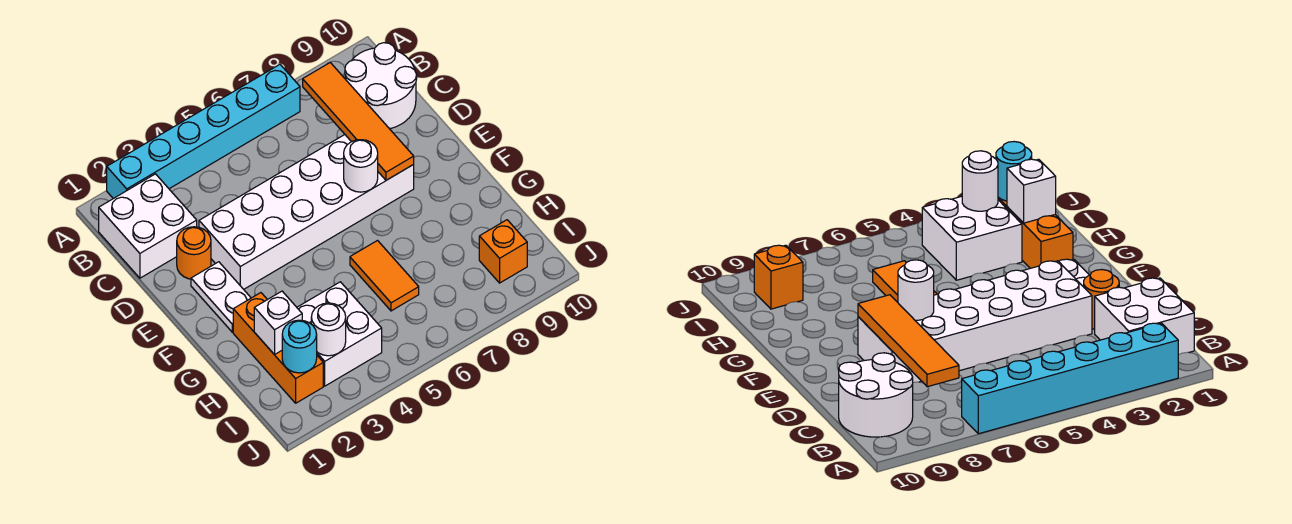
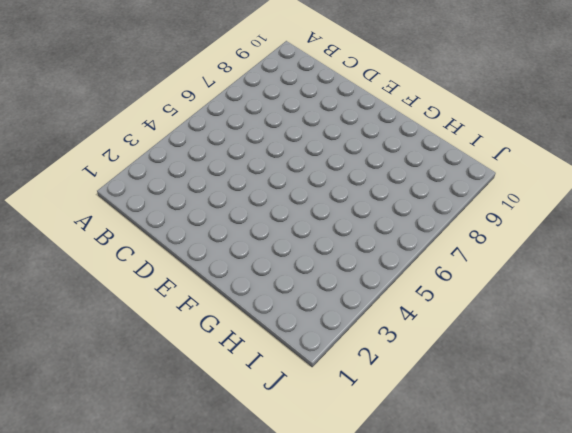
none -> cyan 1x6 brick [107,65,300,199]
none -> white 2x2 brick [99,174,197,278]
none -> white 2x2 round brick [345,43,417,129]

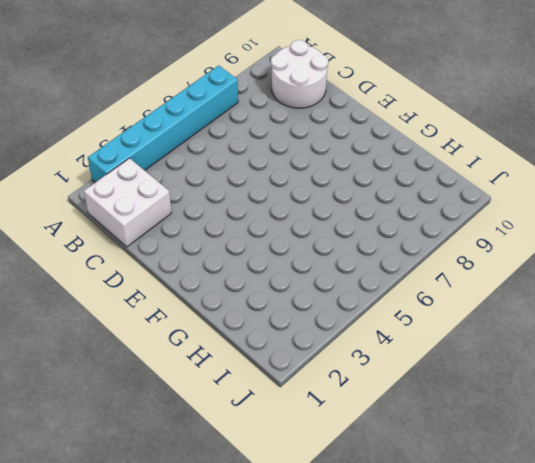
none -> orange 1x1 round brick [177,227,211,279]
none -> white 2x6 brick [199,135,414,289]
none -> white 1x2 plate [191,262,251,332]

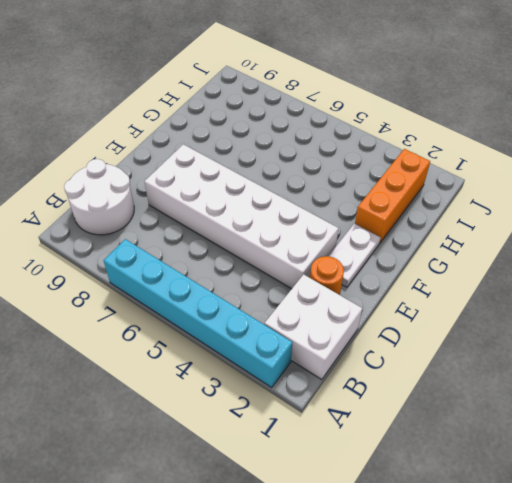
none -> orange 1x2 tile [350,241,419,311]
none -> white 2x2 brick [297,282,382,386]
none -> orange 1x1 brick [479,220,527,283]

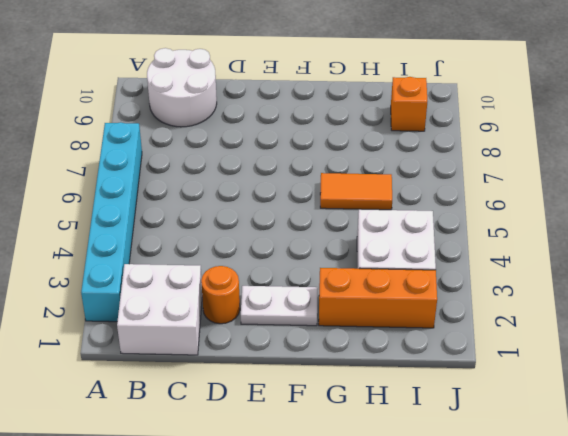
none -> white 2x6 brick [199,135,414,289]
none -> orange 1x4 tile [303,63,414,180]
none -> white 1x1 round brick [344,140,378,192]

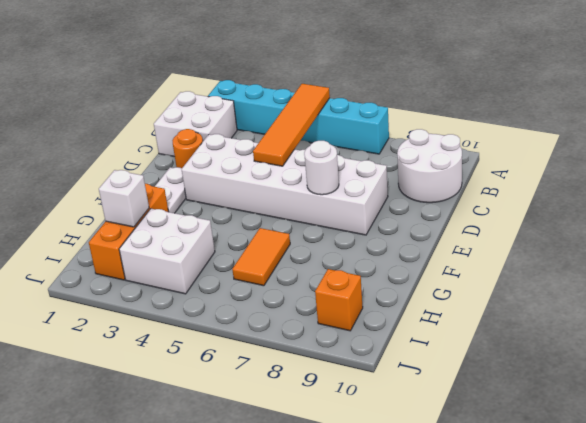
orange 1x4 tile [253,84,330,166] -> orange 1x4 tile moved to [303,63,414,180]
none -> cyan 1x1 round brick [282,320,317,373]
none -> white 1x1 round brick [311,303,346,356]

